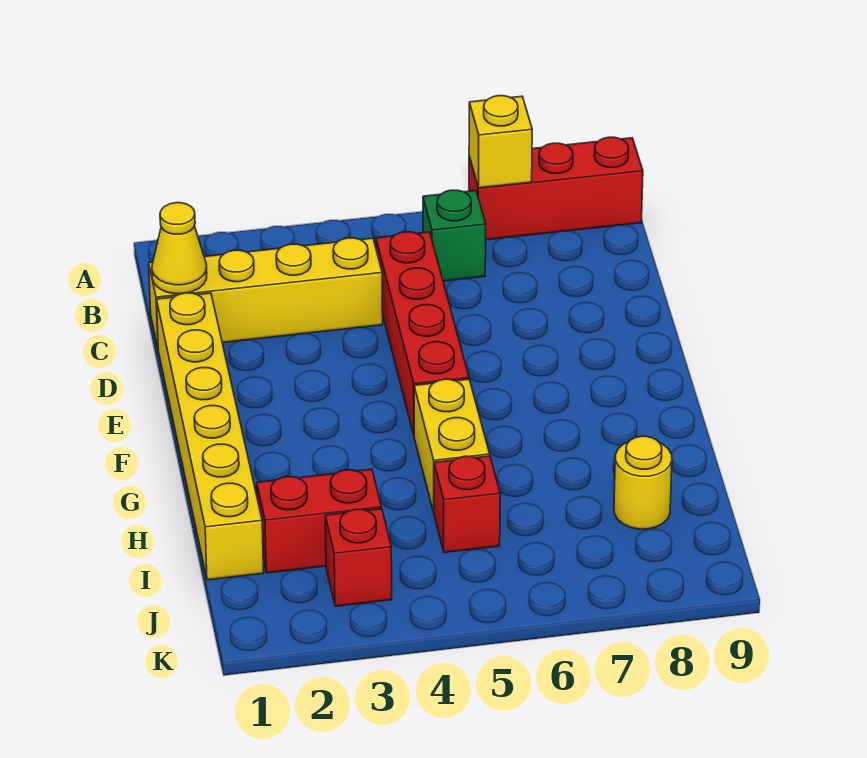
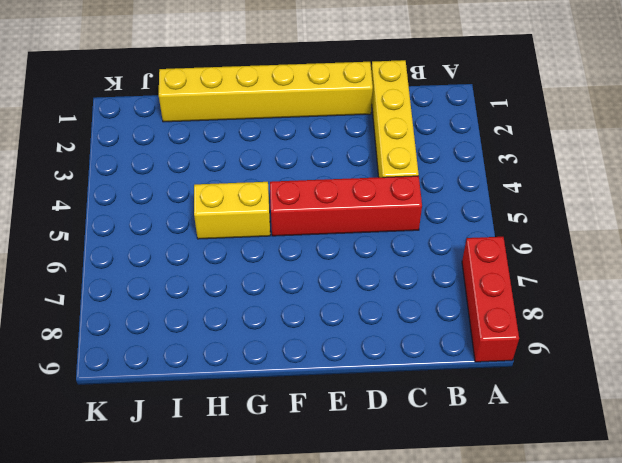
none -> green 1x1 brick [423,190,486,281]
none -> red 1x2 brick [257,469,382,573]
none -> red 1x1 brick [434,456,500,553]

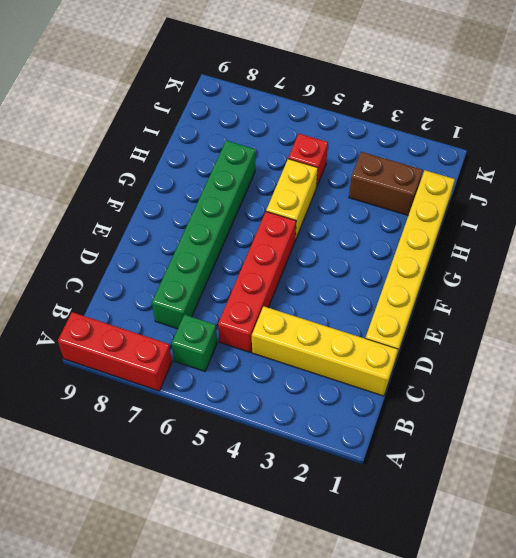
green 1x6 brick [152,140,255,329] -> none
brown 1x2 brick [349,152,423,215] -> red 1x2 brick [257,469,382,573]
none -> yellow 1x1 round brick [614,436,672,529]
none -> red 1x1 brick [325,509,392,606]
none -> yellow 1x1 brick [469,96,532,188]

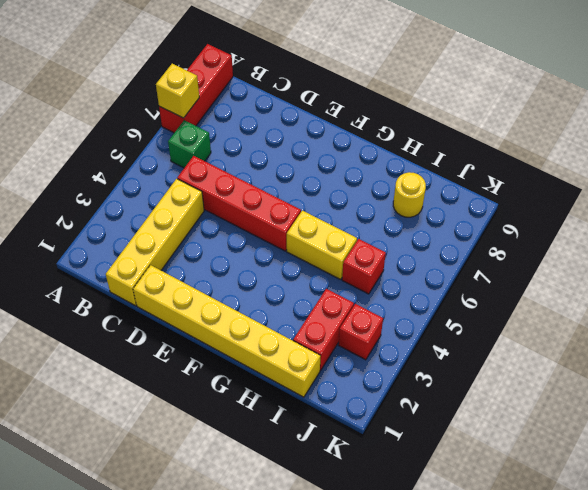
none -> yellow 1x1 cone [152,203,207,294]

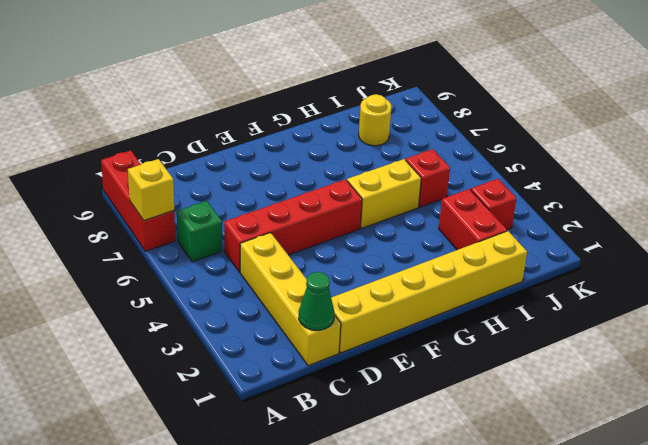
green 1x1 cone [299,272,334,330] -> yellow 1x1 cone [152,203,207,294]

